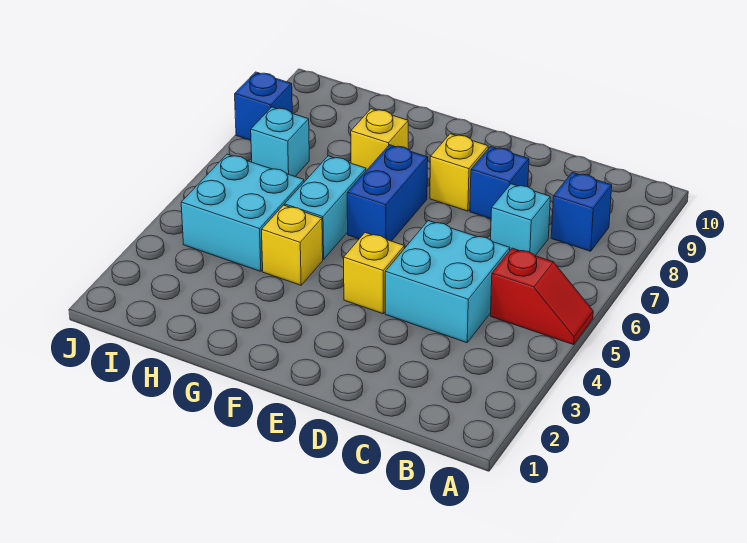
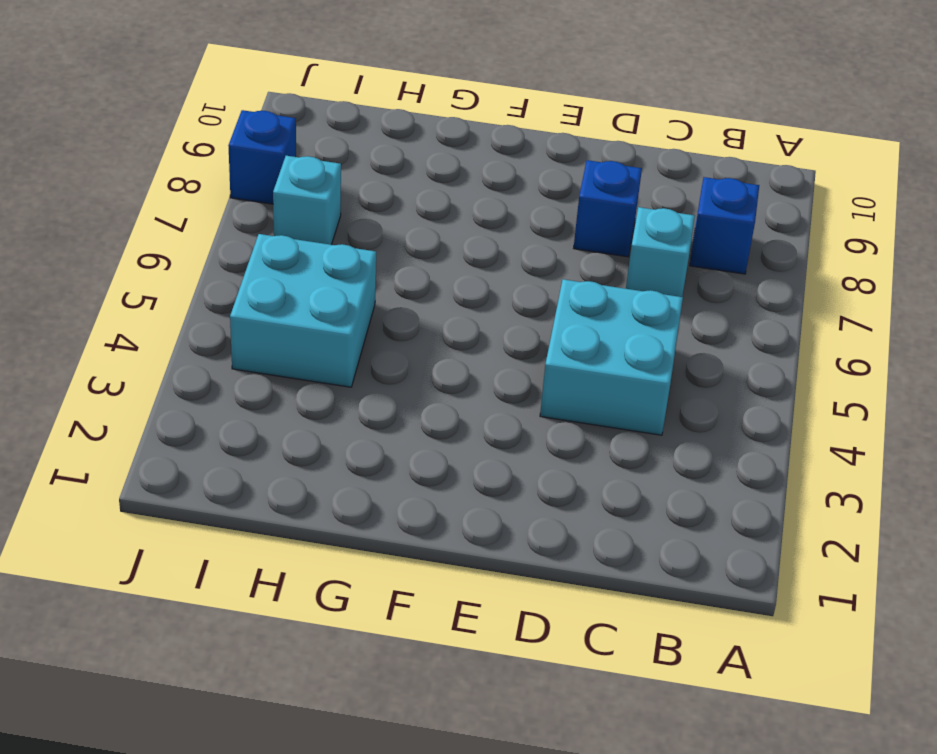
none -> red 1x2 slope [491,248,593,345]
none -> yellow 1x1 brick [344,233,404,314]
none -> yellow 1x1 brick [430,134,488,211]

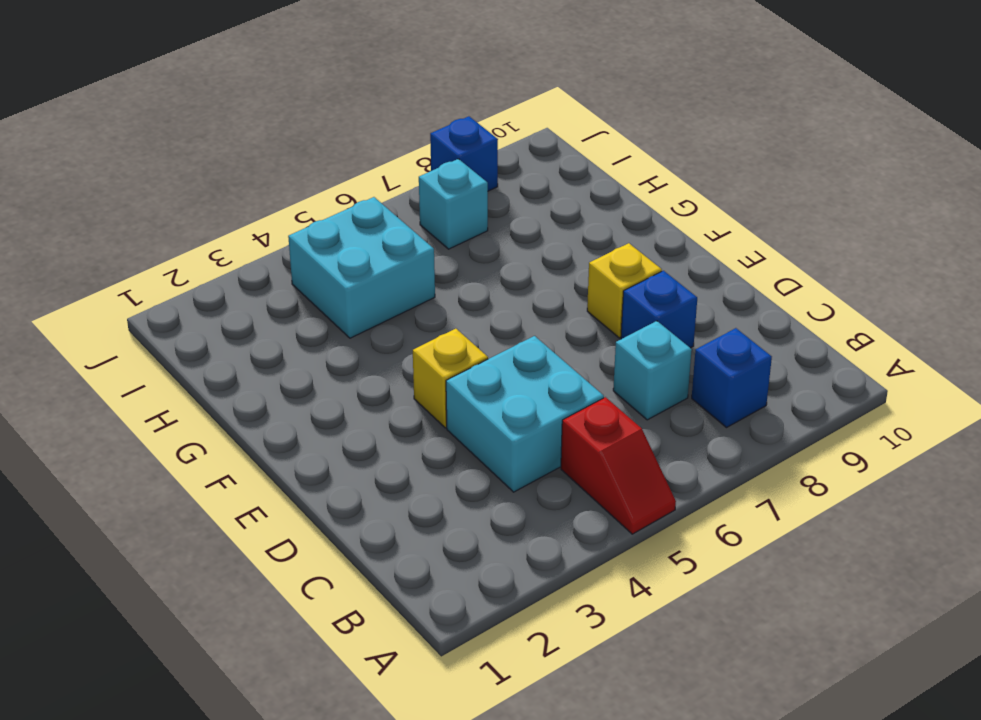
none -> blue 1x2 brick [347,145,428,241]
none -> yellow 1x1 brick [262,205,323,285]
none -> cyan 1x2 brick [285,156,366,260]

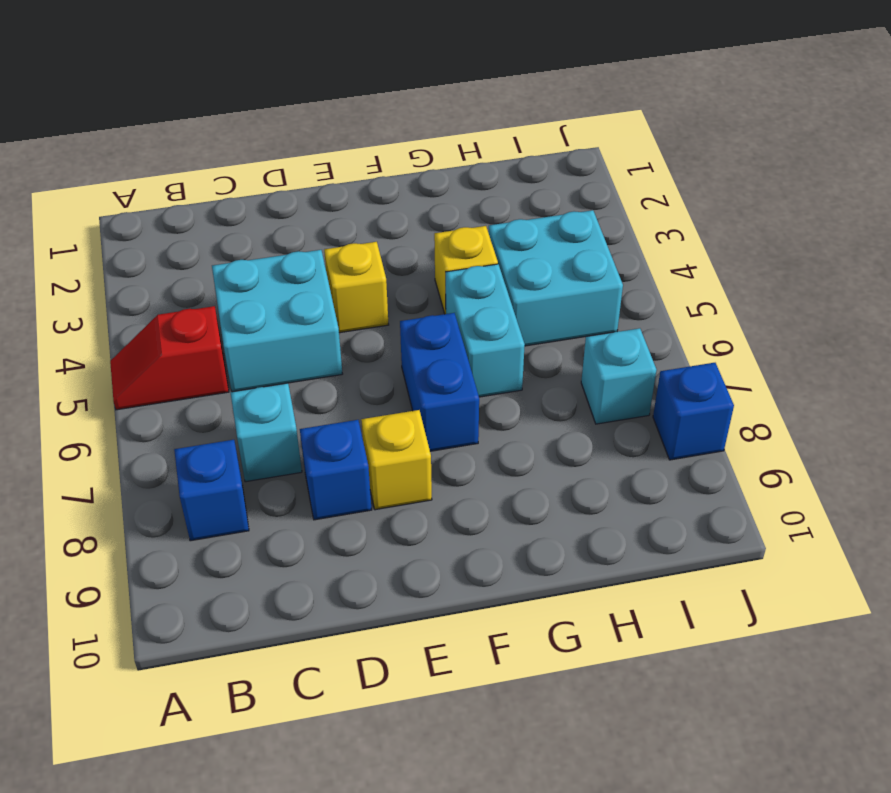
none -> yellow 1x1 brick [351,109,408,171]

